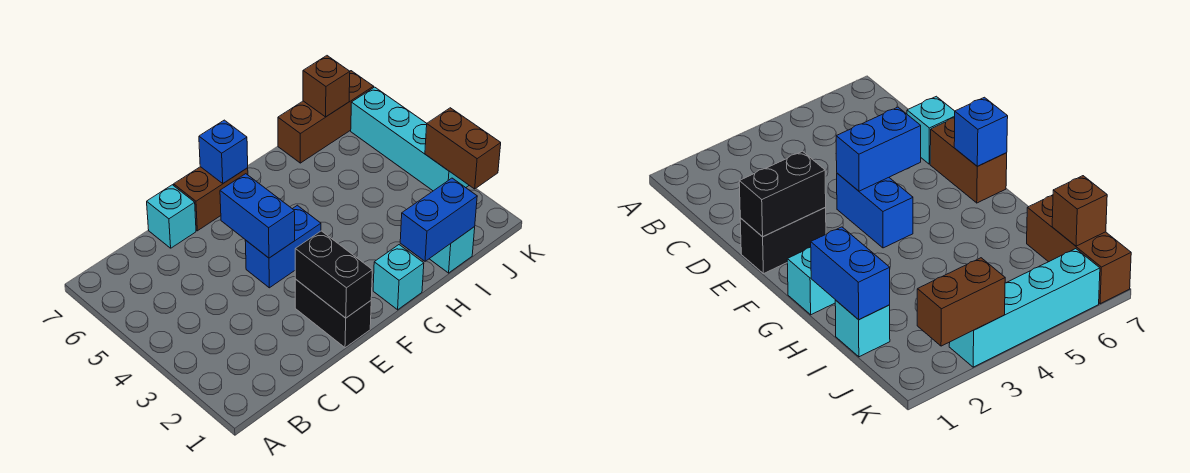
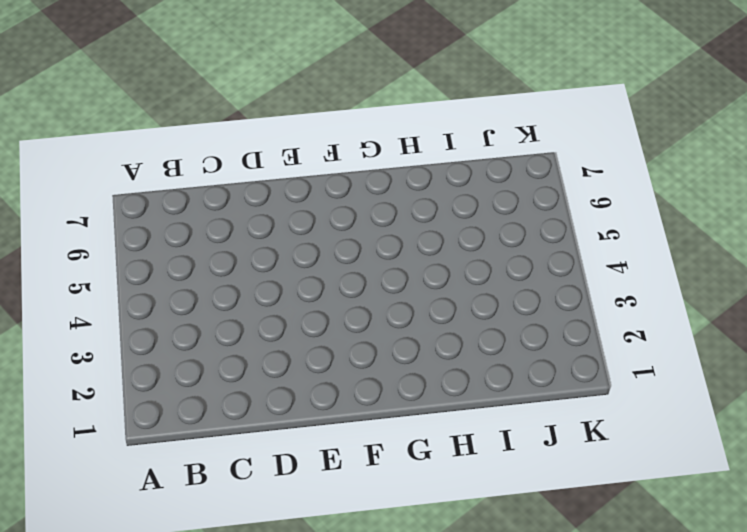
none -> cyan 1x1 brick [147,185,196,248]
none -> black 1x2 brick [295,279,371,348]
none -> blue 1x2 brick [245,205,321,288]

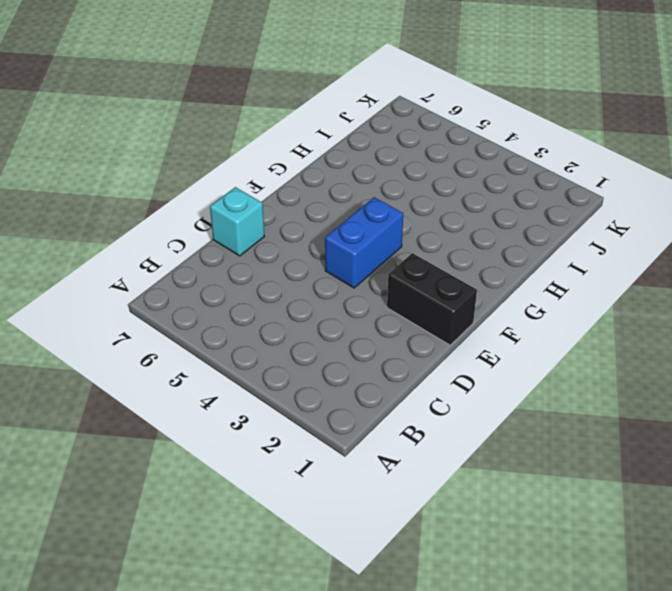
none -> brown 1x2 brick [174,167,248,231]
none -> cyan 1x1 brick [373,245,424,310]
none -> cyan 1x1 brick [430,227,475,273]

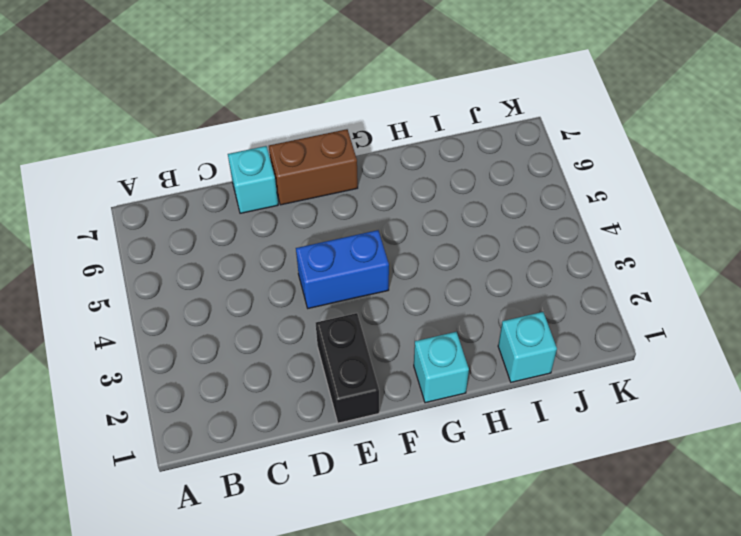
none -> brown 1x3 brick [278,71,374,163]
none -> cyan 1x4 brick [351,87,469,191]
none -> black 1x2 brick [295,231,372,318]

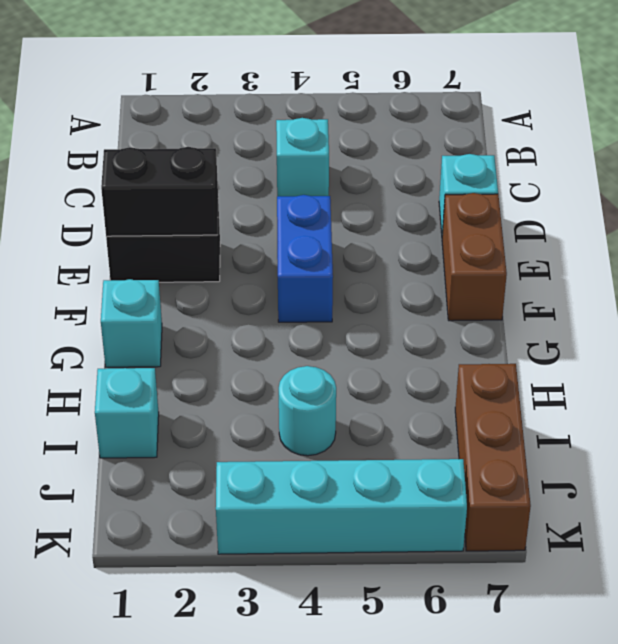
cyan 1x1 brick [276,118,329,197] -> none
cyan 1x1 round brick [279,366,336,456] -> none
none -> blue 1x2 brick [220,174,295,258]
none -> blue 1x1 brick [199,120,248,183]
none -> blue 1x2 brick [400,178,477,261]

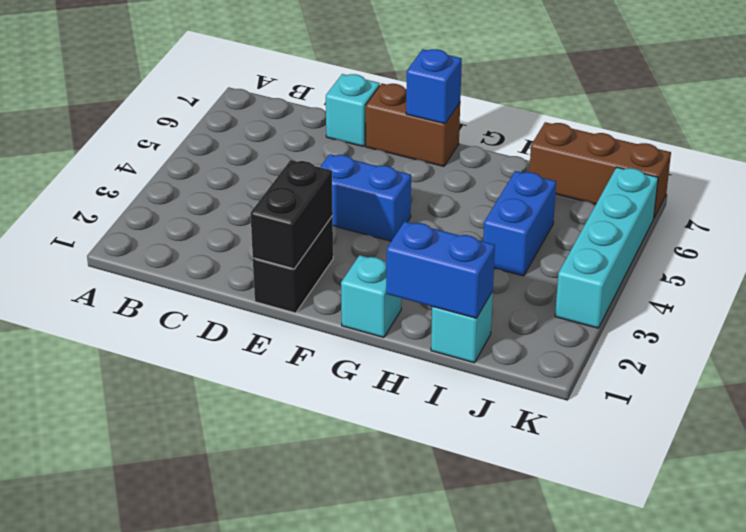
blue 1x2 brick [483,171,556,276] -> blue 1x2 brick moved to [220,174,295,258]
none -> brown 1x1 brick [303,56,350,117]
none -> brown 1x2 brick [425,108,501,189]

